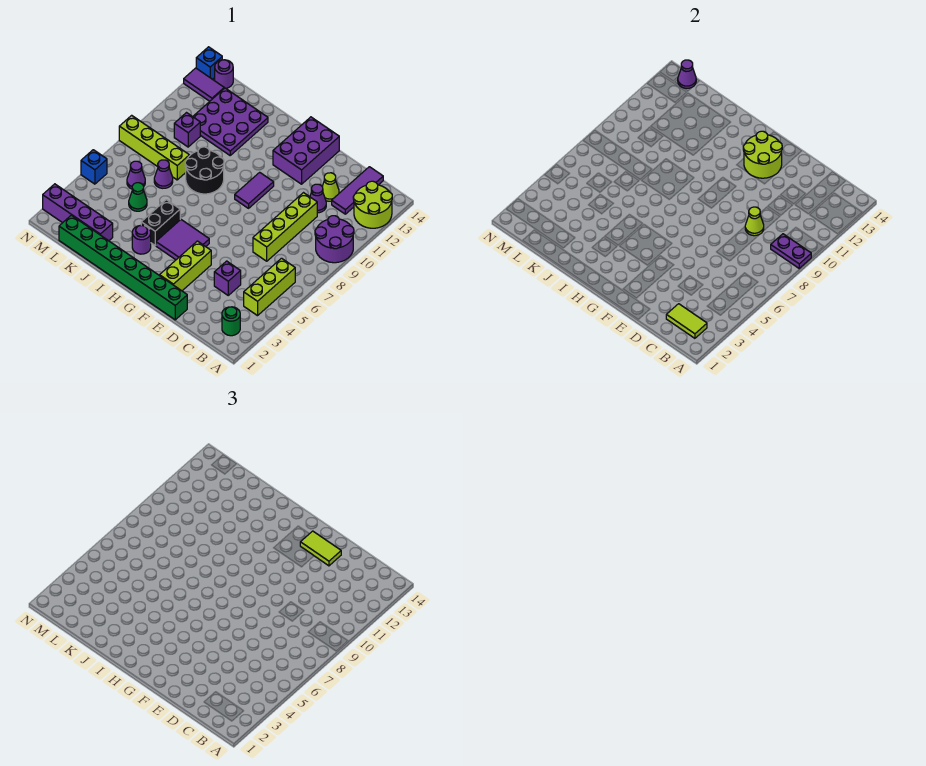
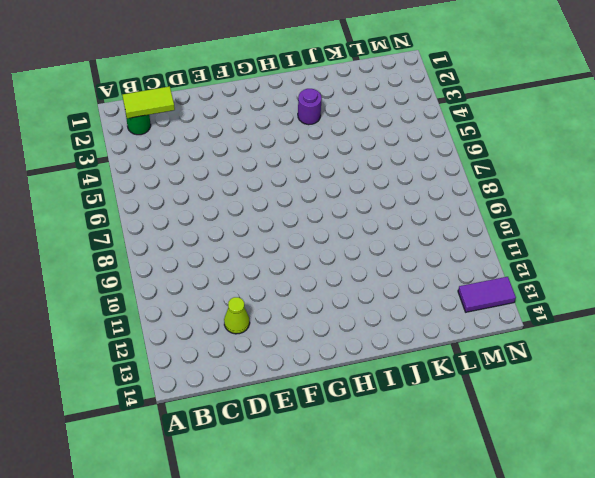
none -> purple 2x2 round brick [315,216,354,263]
none -> lime 2x2 round brick [353,181,392,228]
none -> lime 1x3 brick [244,258,295,316]
none -> purple 1x3 tile [332,167,383,214]

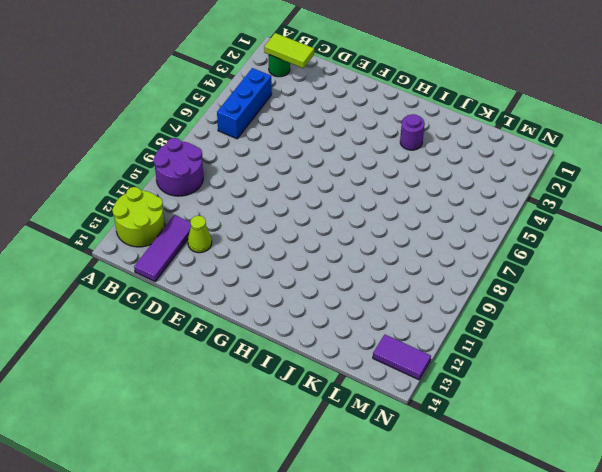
blue 1x3 brick [217,68,272,139] -> lime 1x3 brick [244,258,295,316]
none -> purple 1x1 brick [214,261,241,295]
none -> lime 1x4 brick [253,193,317,261]
none -> purple 1x1 cone [310,184,326,213]
none -> green 1x8 brick [59,215,187,320]

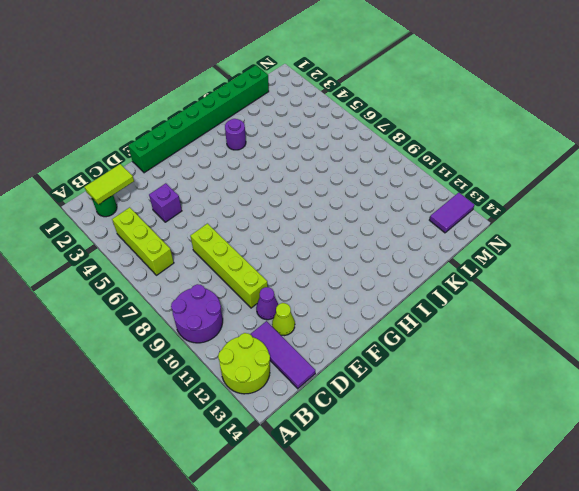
none -> lime 1x3 brick [160,241,211,291]
none -> purple 2x3 brick [273,117,339,184]
none -> purple 2x2 tile [156,220,209,260]
none -> purple 1x2 tile [235,172,274,208]

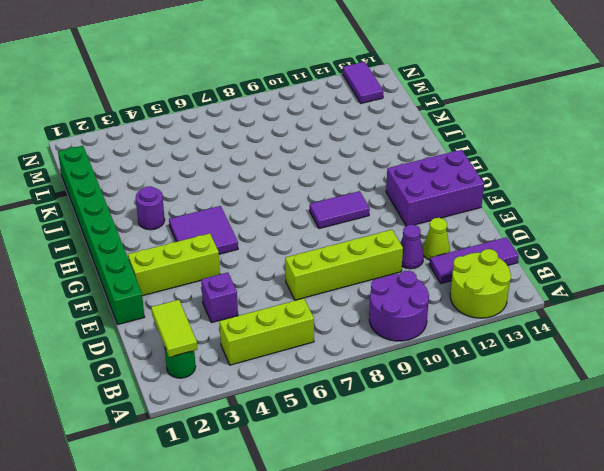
none -> black 1x2 brick [141,200,180,245]
none -> black 2x2 round brick [185,147,224,194]
none -> purple 3x3 plate [193,88,268,155]
none -> purple 1x4 brick [43,184,113,241]

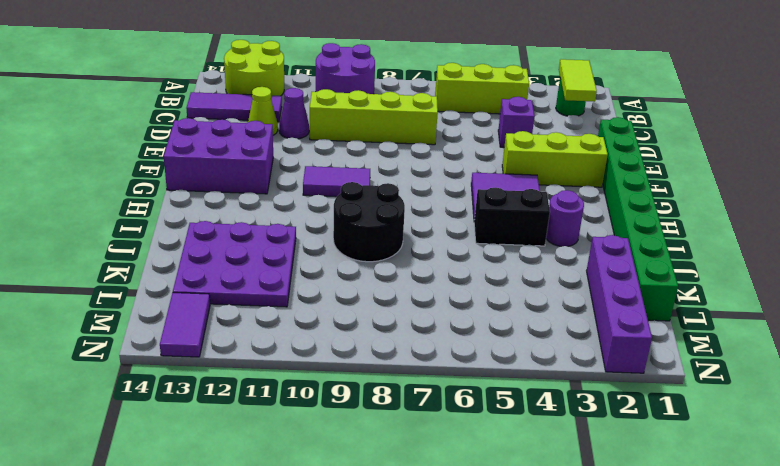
none -> green 1x1 cone [129,183,147,211]
none -> purple 1x1 cone [154,160,173,188]
none -> lime 1x4 brick [119,115,189,180]
none -> purple 1x1 cone [127,161,145,189]

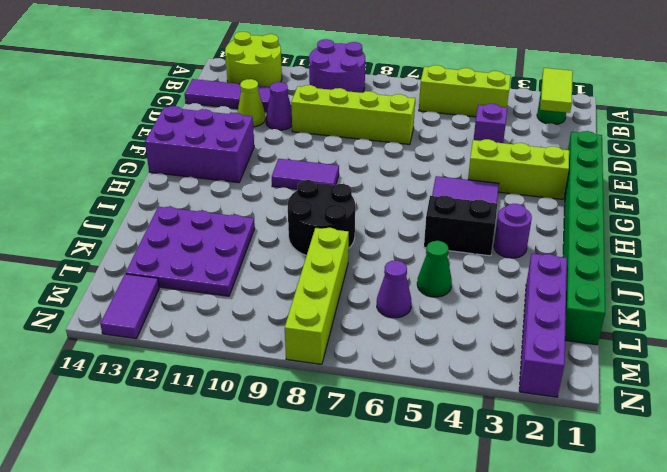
none -> purple 1x1 cone [154,160,173,188]
none -> purple 1x1 brick [174,113,200,147]
none -> purple 1x1 round brick [215,60,233,88]
none -> blue 1x1 brick [81,150,107,184]

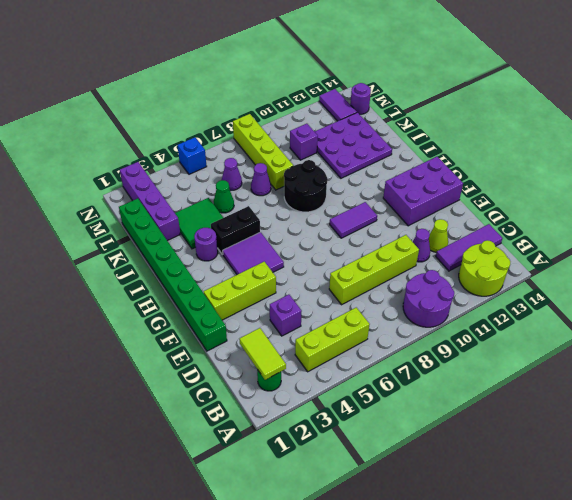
green 2x2 tile [175,198,223,249] -> none
none -> blue 1x1 brick [196,47,222,79]
none -> purple 1x2 plate [771,234,811,269]
none -> lime 1x1 cone [745,207,764,236]
none -> lime 2x2 round brick [743,131,782,178]

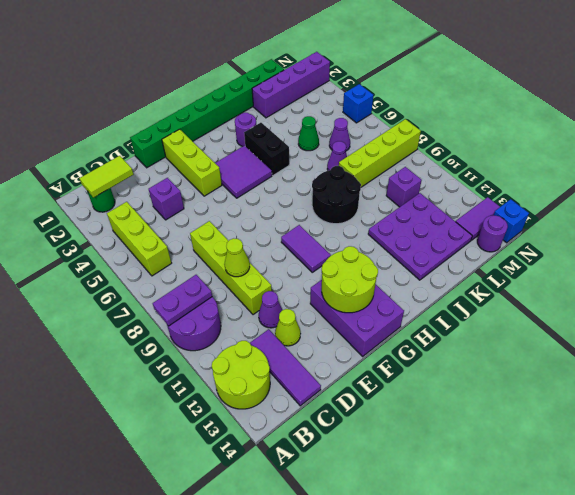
none -> purple 1x1 cone [678,60,696,88]
none -> lime 1x2 tile [300,531,341,566]

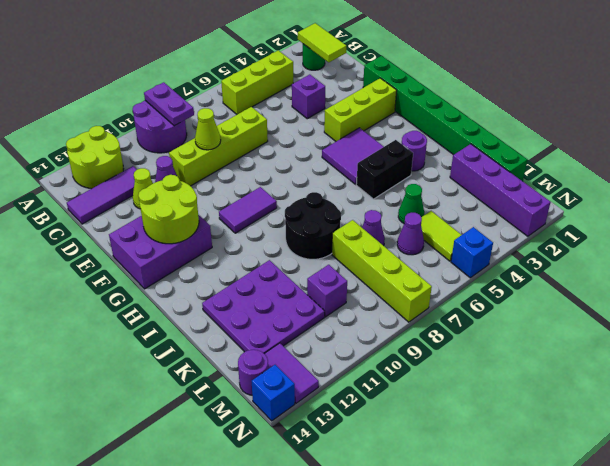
lime 1x2 tile [421,211,461,261] -> lime 1x2 tile moved to [300,531,341,566]
none -> purple 1x1 cone [678,60,696,88]

